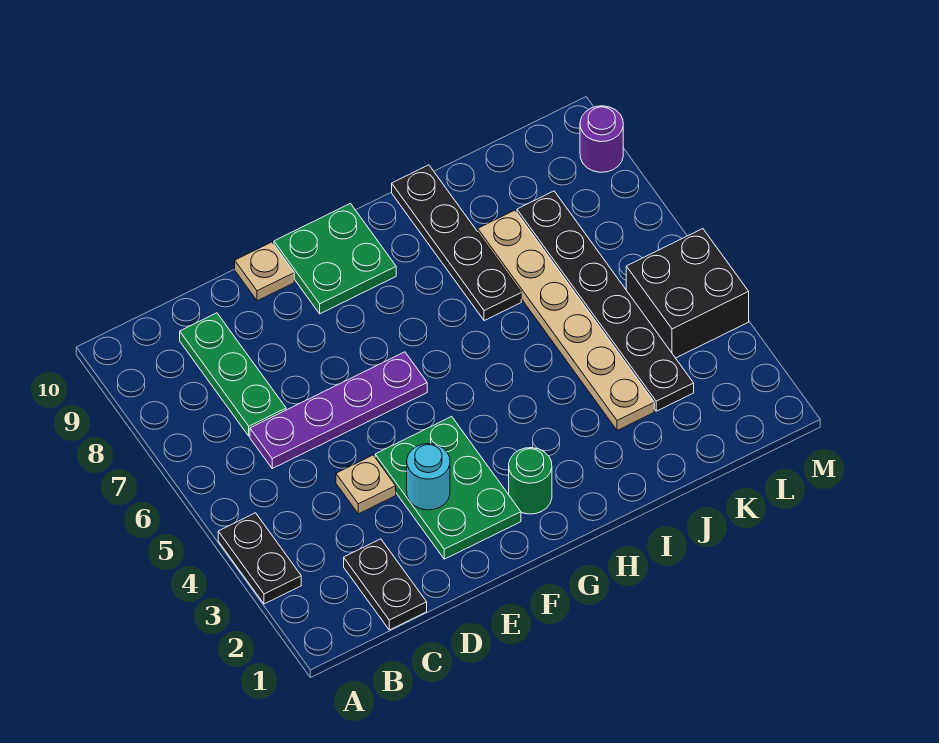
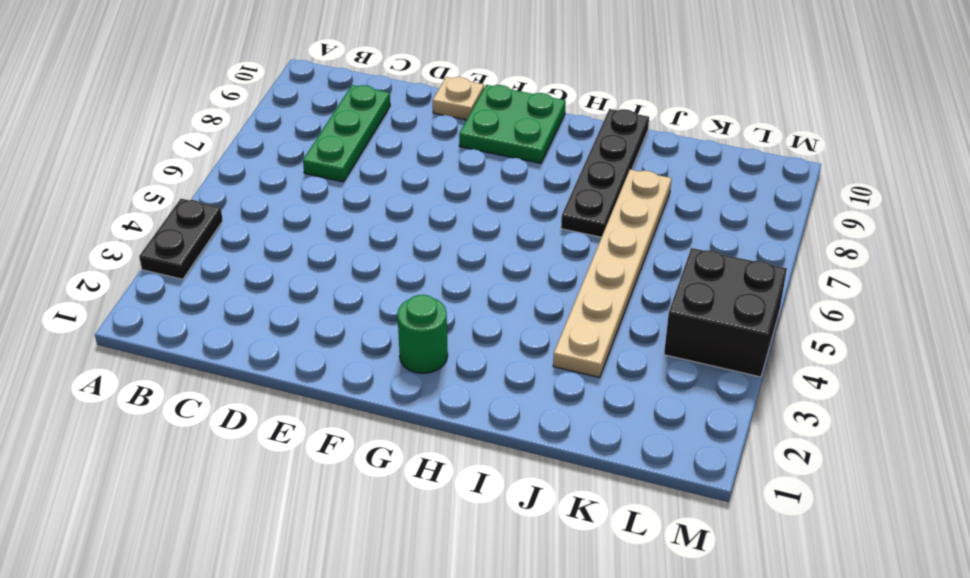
none -> black 1x2 plate [344,539,427,630]
none -> purple 1x4 plate [250,352,427,468]
none -> tan 1x1 plate [336,455,396,514]

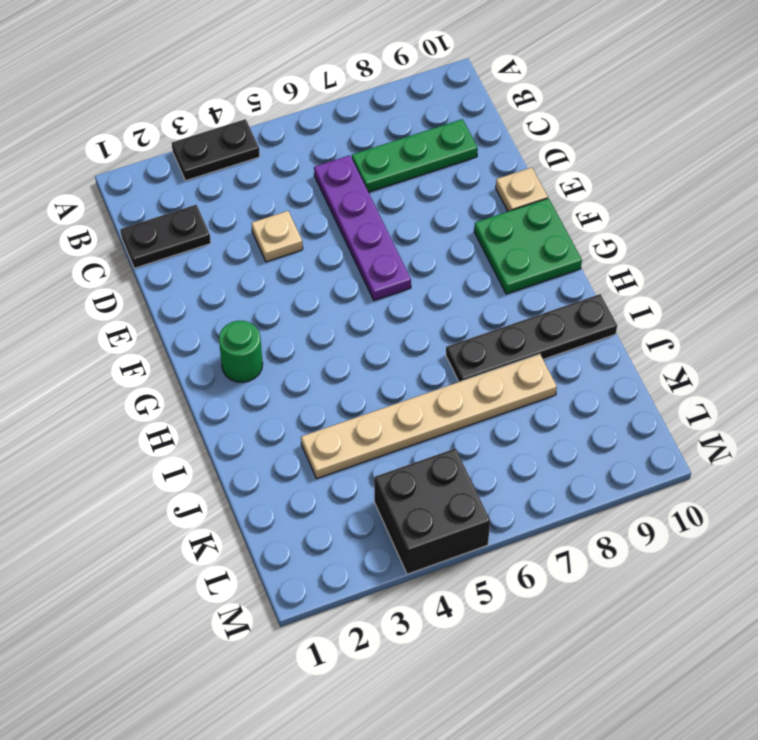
none -> green 2x3 plate [375,417,521,559]
none -> black 1x6 plate [517,191,694,411]
none -> purple 1x1 round brick [580,106,623,172]

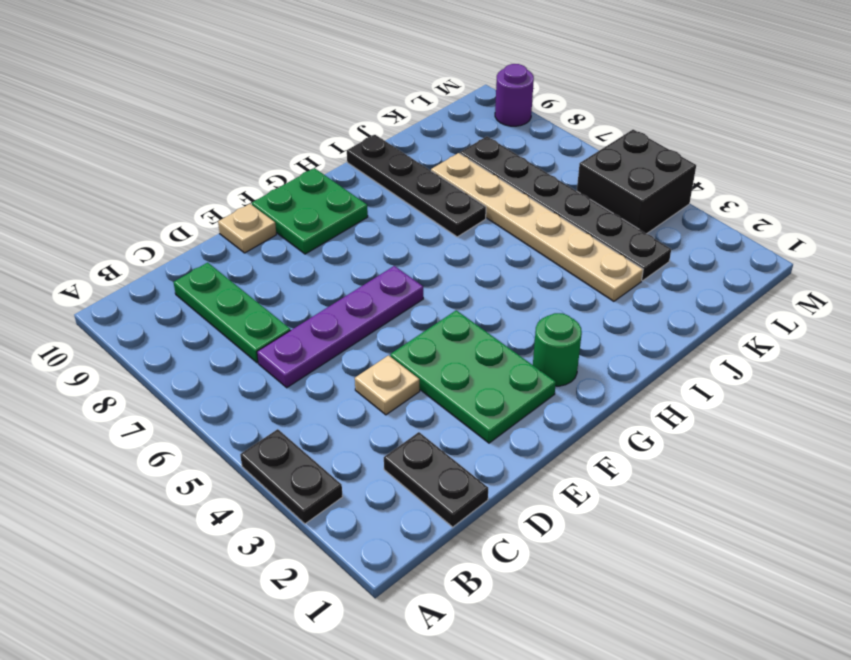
none -> cyan 1x1 round brick [407,444,450,510]

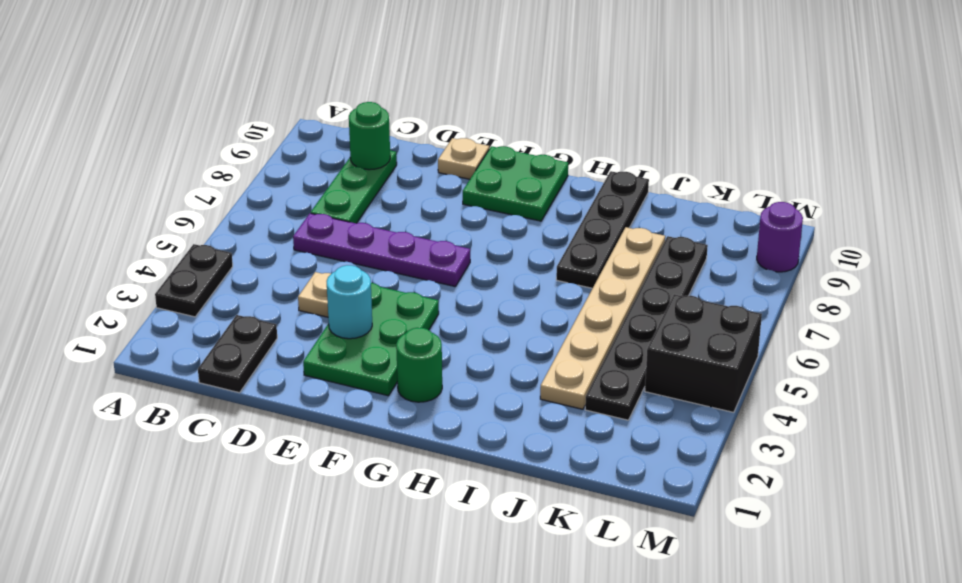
green 1x1 round brick [349,102,390,170] -> none

